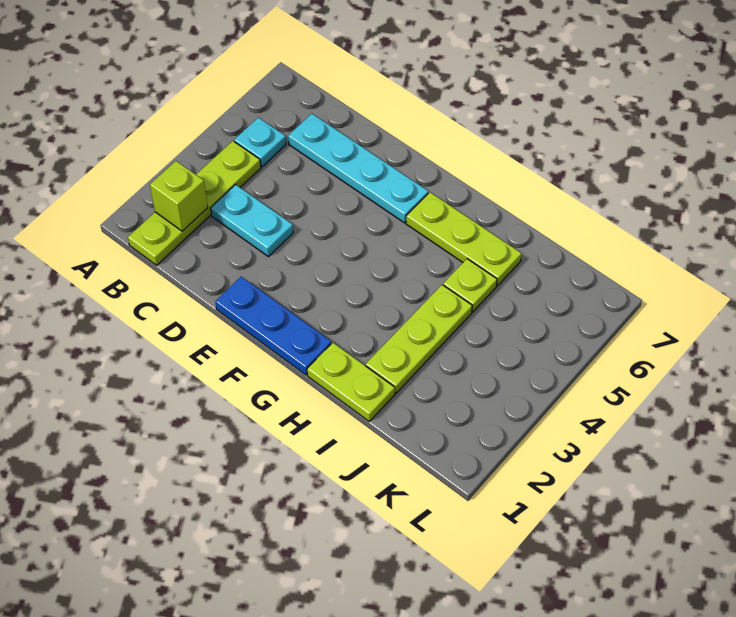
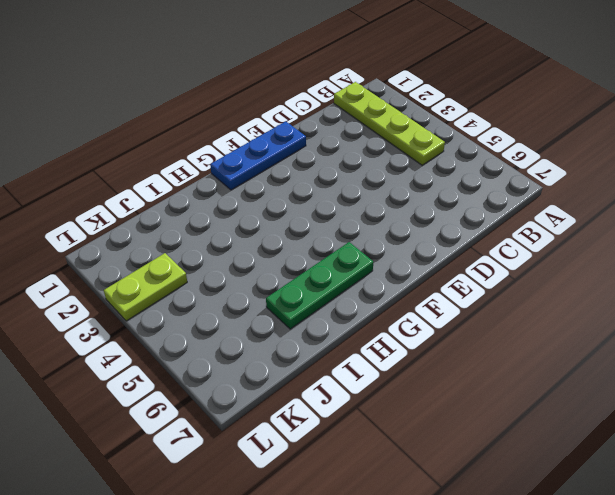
green 1x3 plate [266,242,373,329] -> lime 1x3 plate [406,192,521,286]
lime 1x2 plate [104,253,187,321] -> lime 1x2 plate moved to [307,343,395,421]
none -> cyan 1x1 plate [234,118,286,167]
none -> cyan 1x2 plate [211,185,293,257]

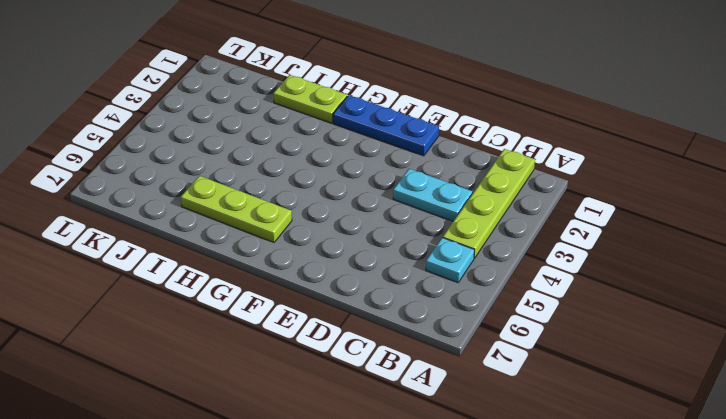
none -> cyan 1x4 plate [288,114,428,223]
none -> lime 1x3 plate [366,285,472,393]

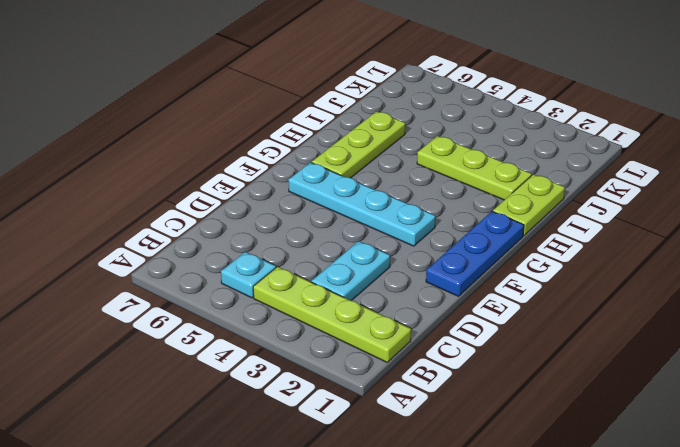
cyan 1x4 plate [288,162,435,246] -> cyan 1x4 plate turned to [288,114,428,223]
none -> lime 1x1 plate [443,259,497,312]
none -> lime 1x1 brick [150,161,208,231]

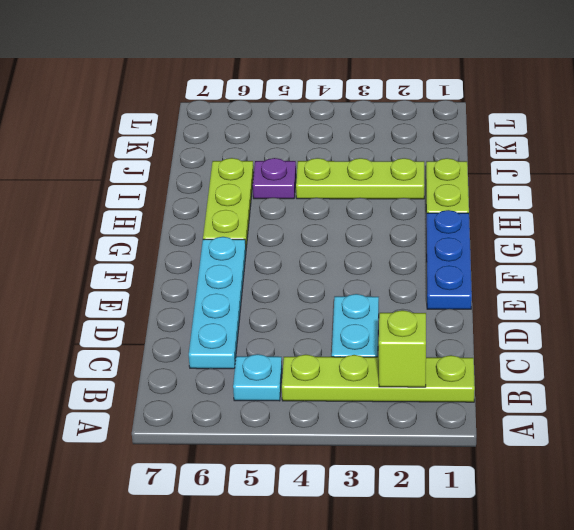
purple 1x1 plate [253,158,296,199] -> lime 1x1 plate [443,259,497,312]

